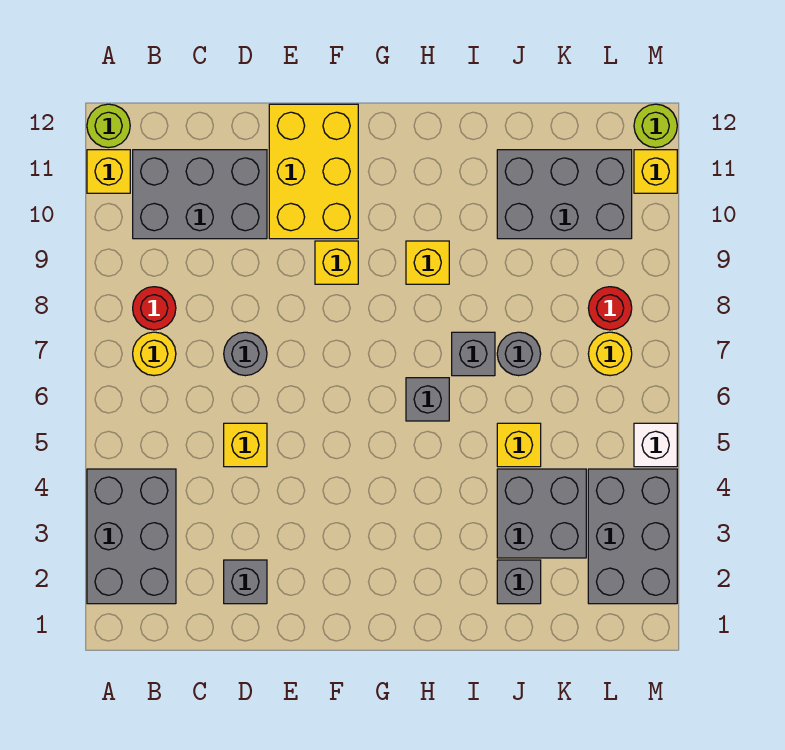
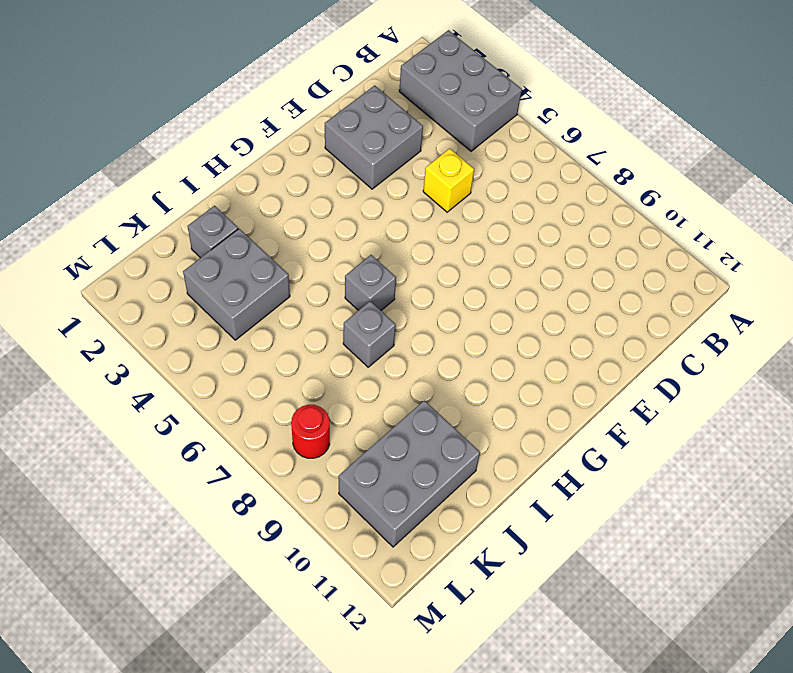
grey 2x2 brick [325,86,423,189] -> grey 1x1 brick [224,560,267,604]
none -> yellow 1x1 brick [87,150,130,193]
none -> lime 1x1 round brick [87,104,130,148]
none -> yellow 1x1 round brick [133,332,176,376]

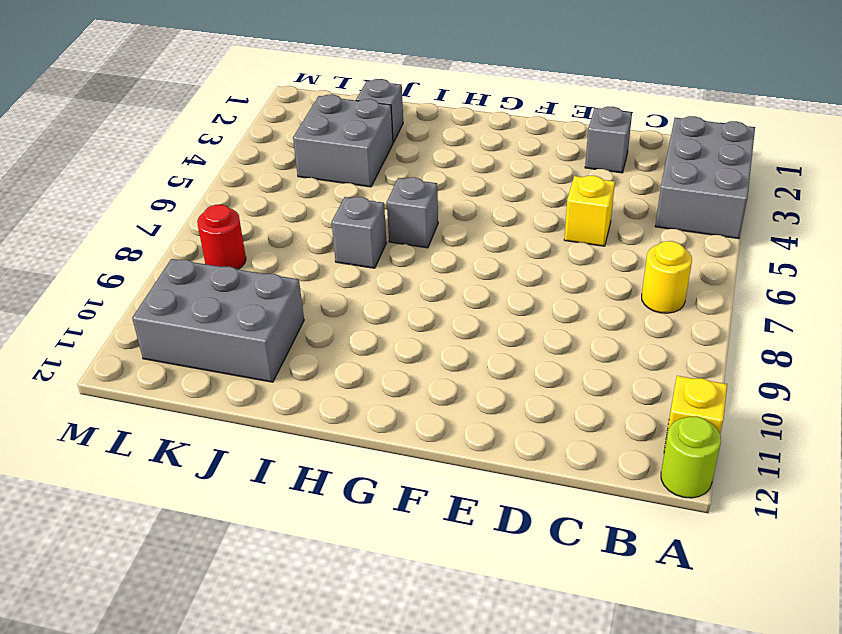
none -> red 1x1 round brick [133,287,176,330]
none -> grey 2x3 brick [133,150,267,239]
none -> grey 1x1 round brick [224,332,267,376]

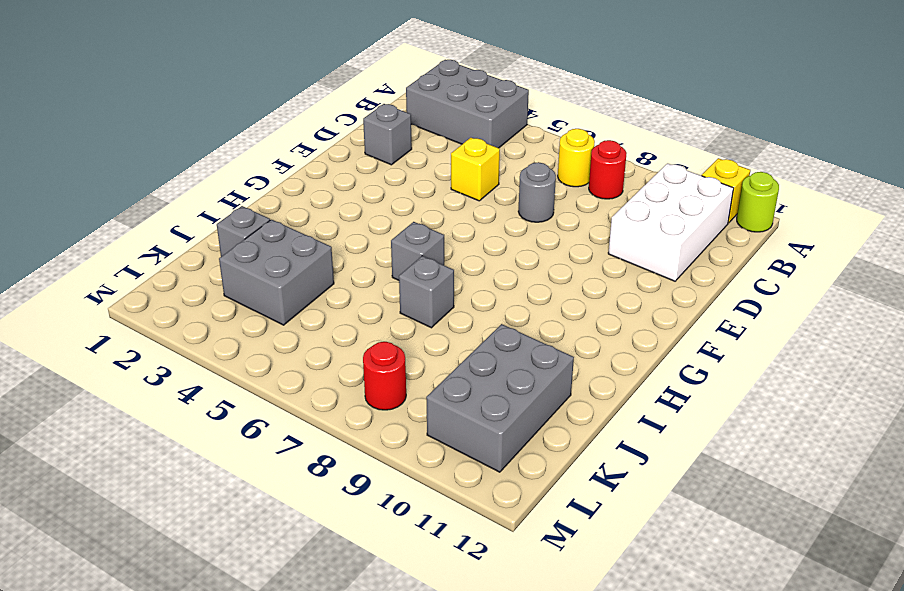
white 2x3 brick [608,163,734,281] -> grey 2x3 brick [133,150,267,239]
none -> yellow 2x3 brick [269,104,358,239]
none -> yellow 1x1 brick [315,241,358,284]
none -> yellow 1x1 brick [406,241,449,284]

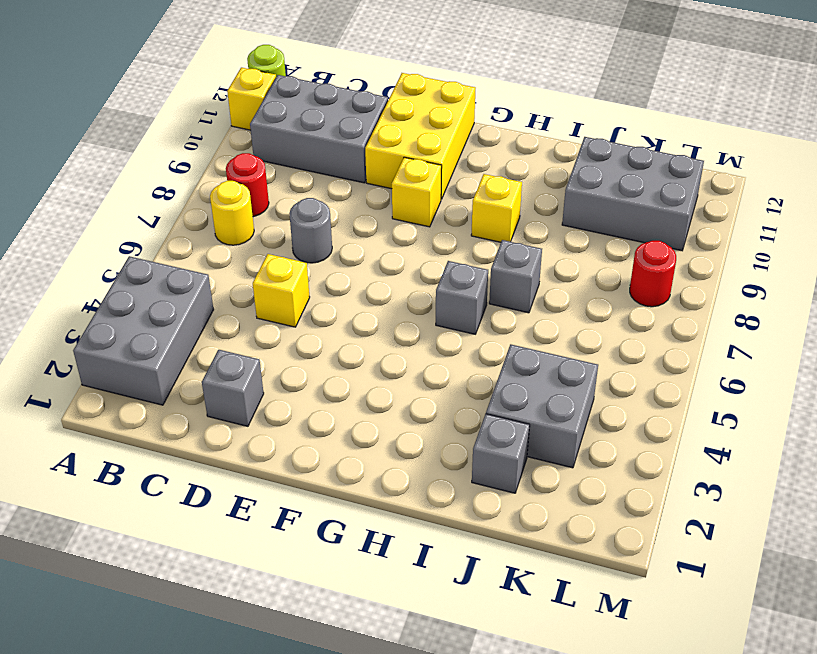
none -> yellow 1x1 brick [497,423,541,467]
none -> grey 1x1 round brick [497,332,541,376]
none -> grey 2x3 brick [588,469,677,604]

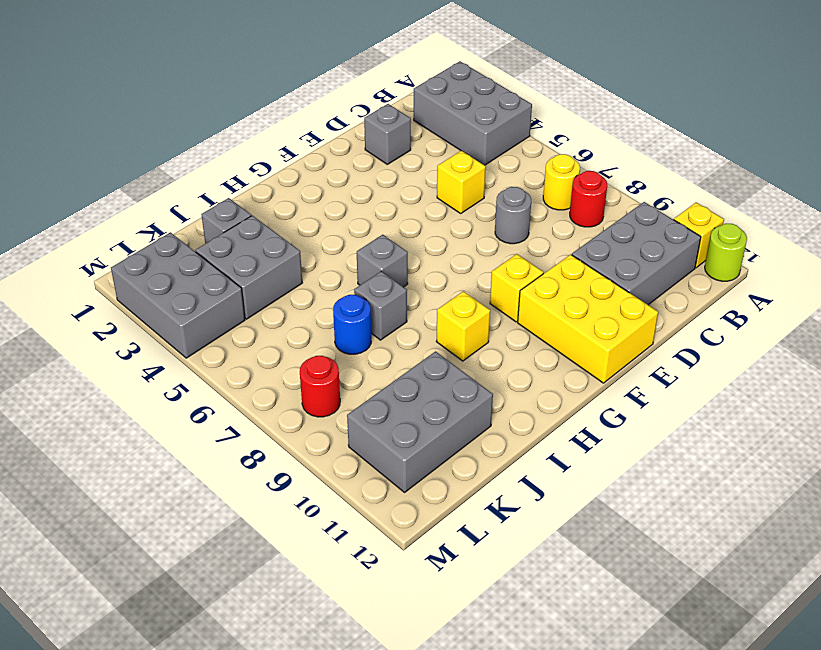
blue 1x1 round brick [333,295,371,354] -> grey 1x1 round brick [497,332,541,376]
none -> yellow 1x1 brick [497,423,541,467]
none -> yellow 1x1 round brick [588,332,632,376]
none -> white 1x1 brick [634,423,677,467]

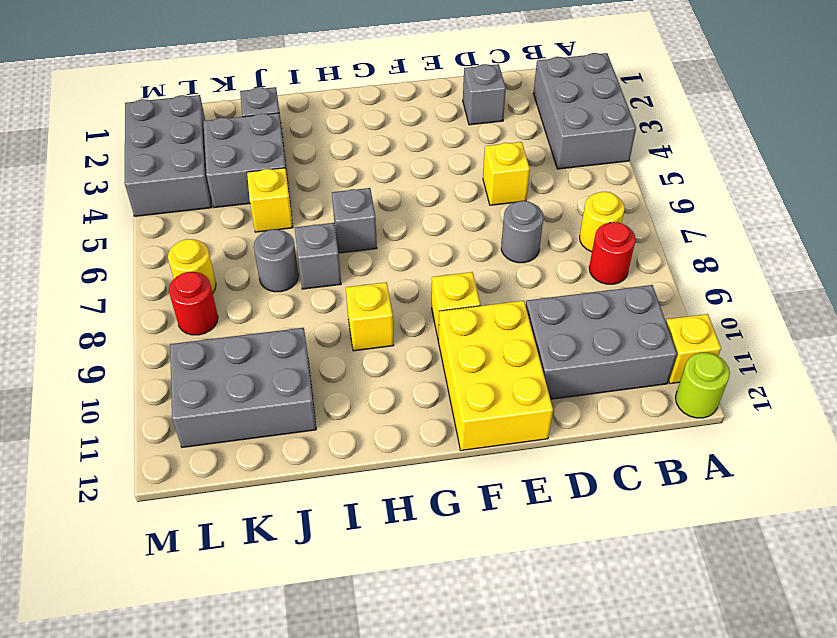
none -> white 1x1 brick [634,423,677,467]
none -> yellow 1x1 brick [634,150,677,193]
none -> lime 1x1 round brick [634,104,677,148]

